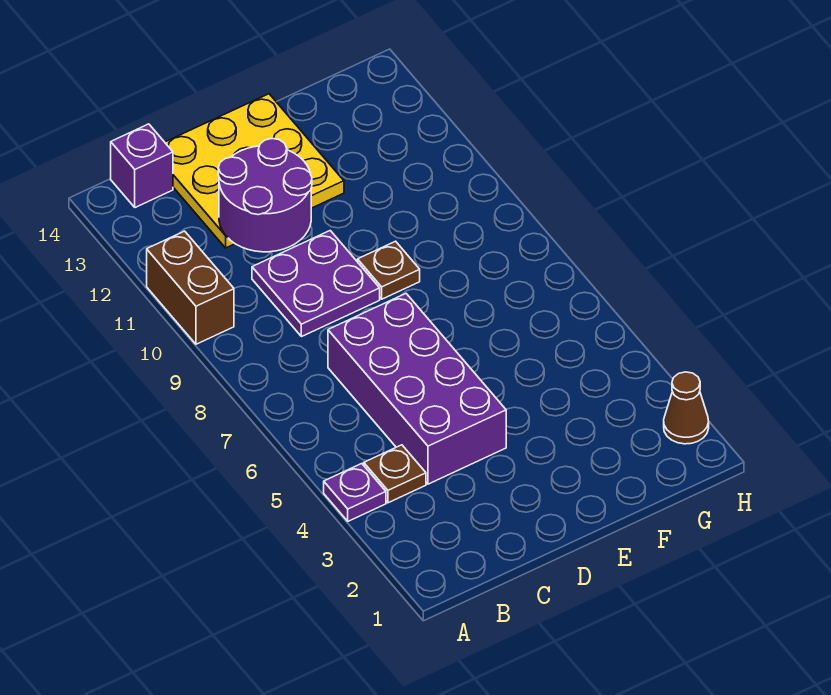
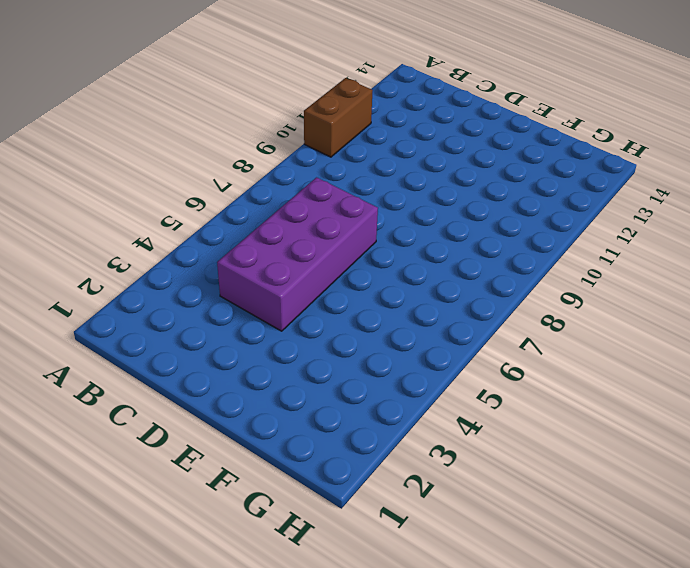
none -> purple 1x1 plate [324,464,386,521]
none -> brown 1x1 plate [364,445,426,503]

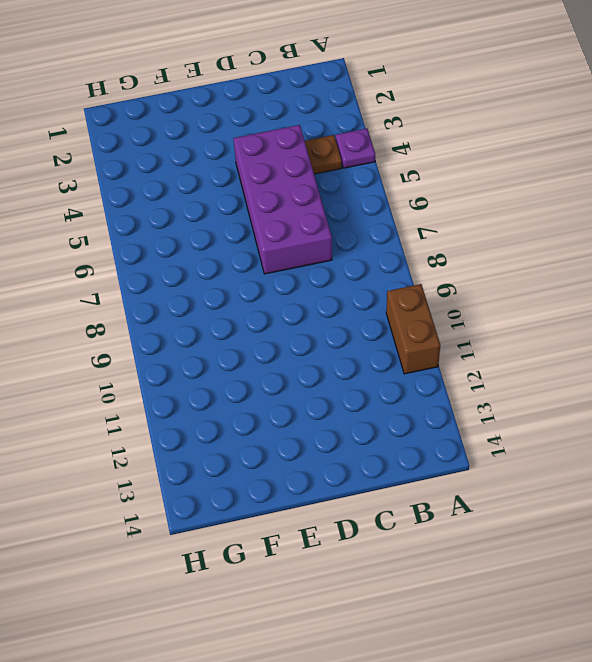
none -> purple 1x1 brick [111,124,173,207]
none -> purple 2x2 plate [252,231,380,337]

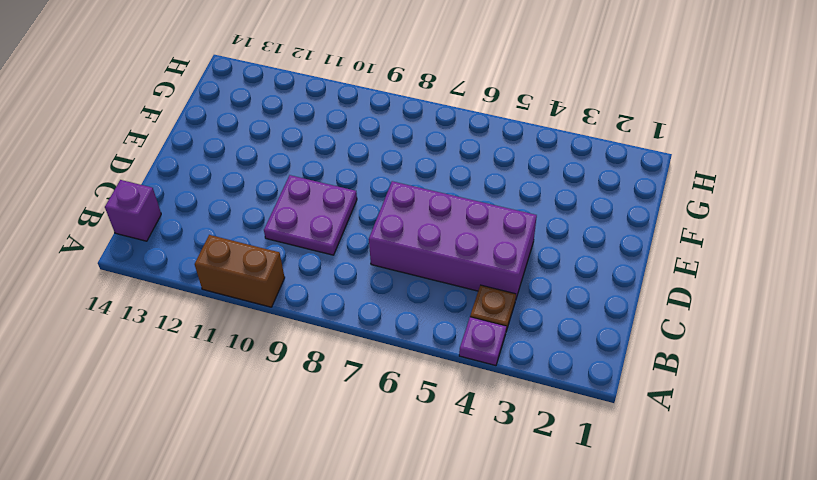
none -> yellow 3x3 plate [165,94,344,248]
none -> brown 1x1 plate [358,241,420,299]

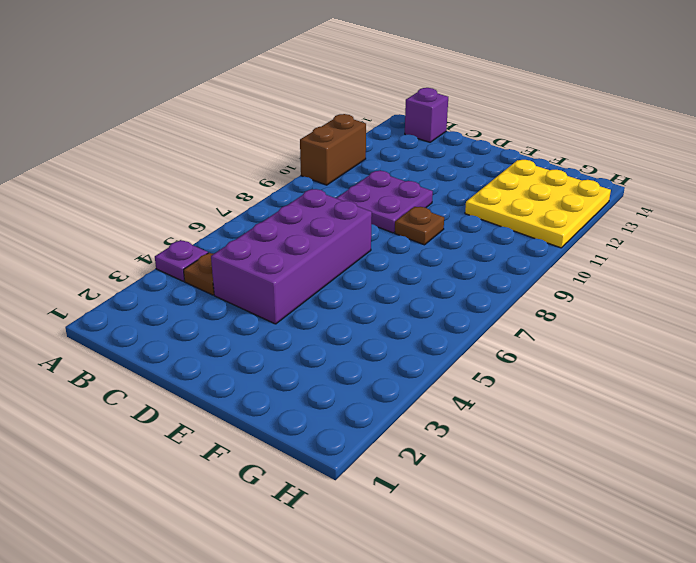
yellow 3x3 plate [465,160,611,248] -> yellow 3x3 plate moved to [165,94,344,248]
none -> brown 1x1 cone [664,372,709,444]
none -> purple 2x2 round brick [218,139,312,252]

